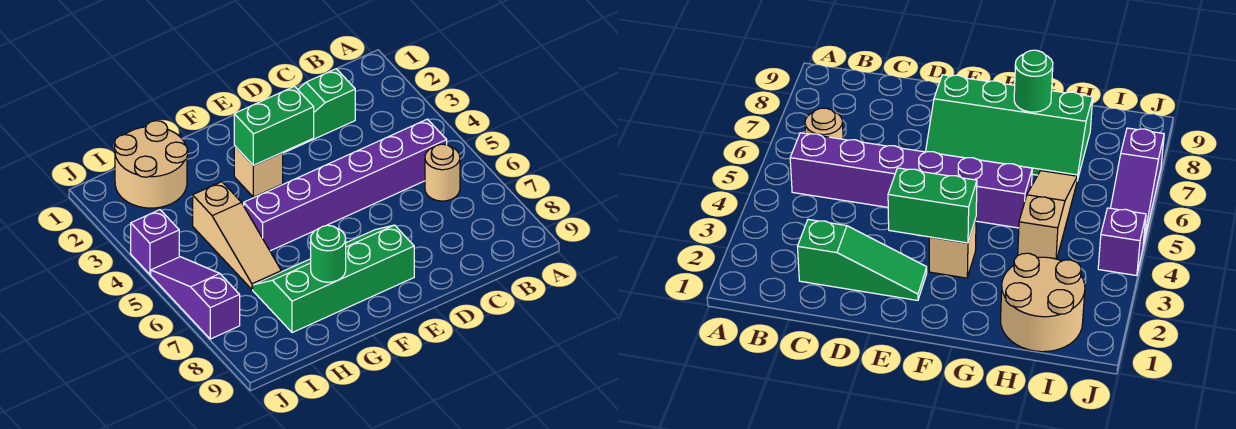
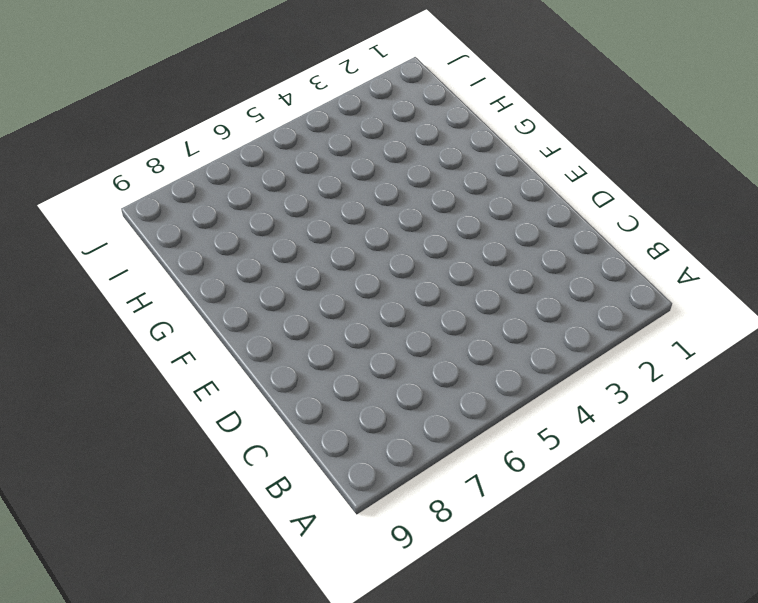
none -> purple 1x6 brick [244,119,447,251]
none -> tan 1x1 round brick [425,144,460,201]

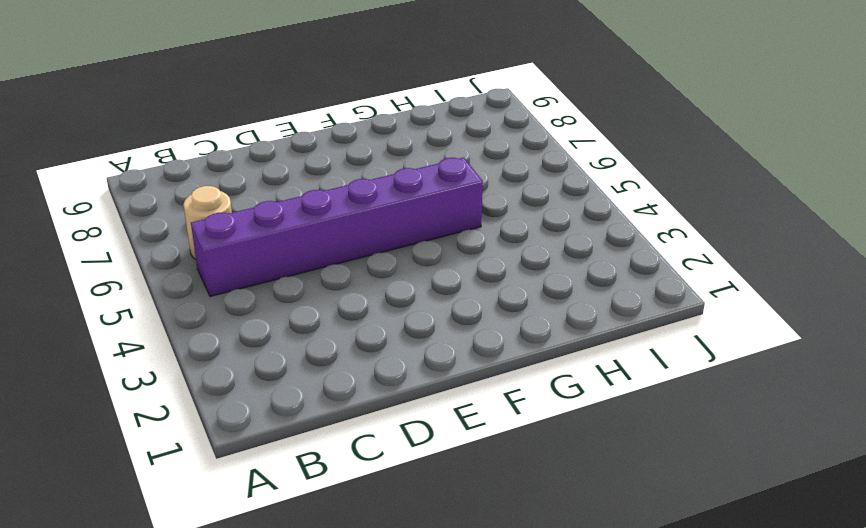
none -> green 1x3 slope [283,69,355,153]
none -> green 2x4 slope [253,225,414,333]

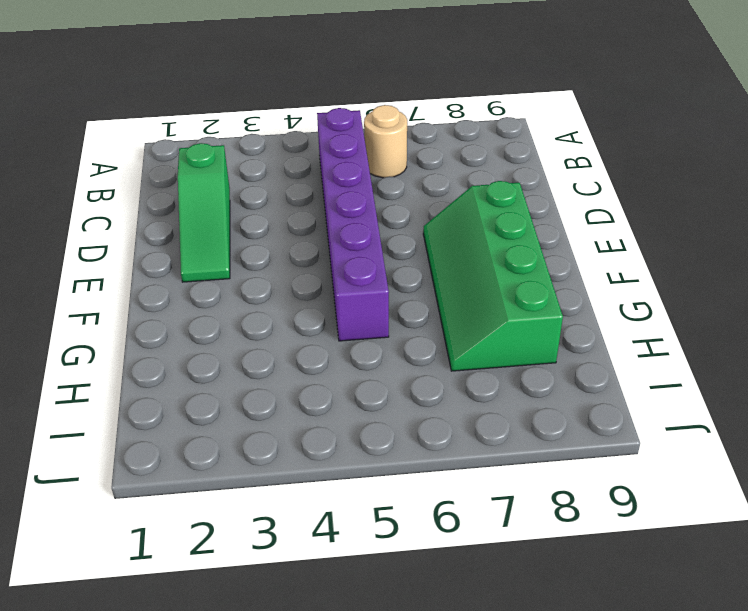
none -> tan 1x1 brick [234,146,283,197]
none -> tan 2x2 round brick [115,121,188,208]

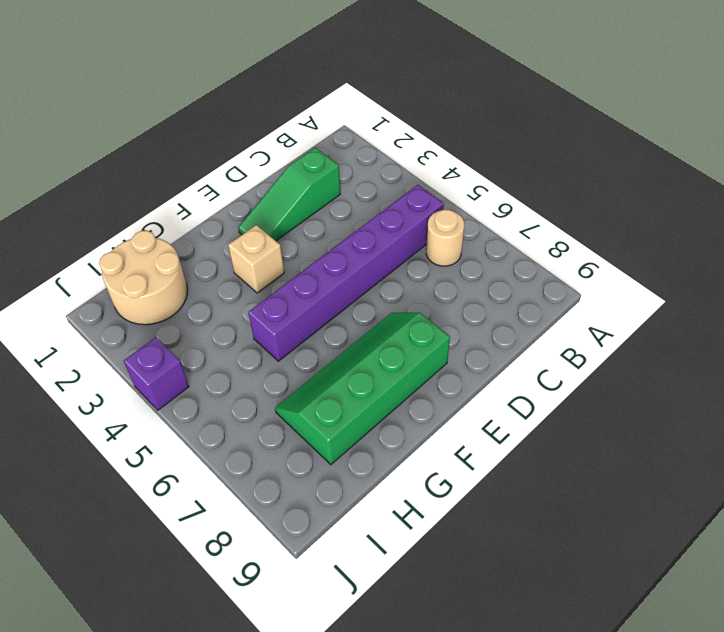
none -> tan 1x3 slope [193,182,281,289]
none -> purple 1x3 slope [151,257,240,339]

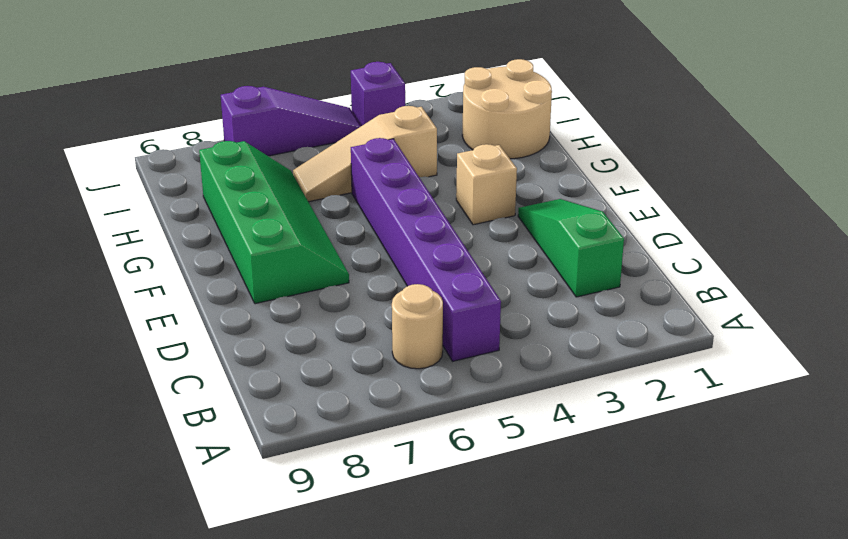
none -> green 1x2 brick [234,86,314,165]
none -> green 1x1 round brick [311,225,346,282]

